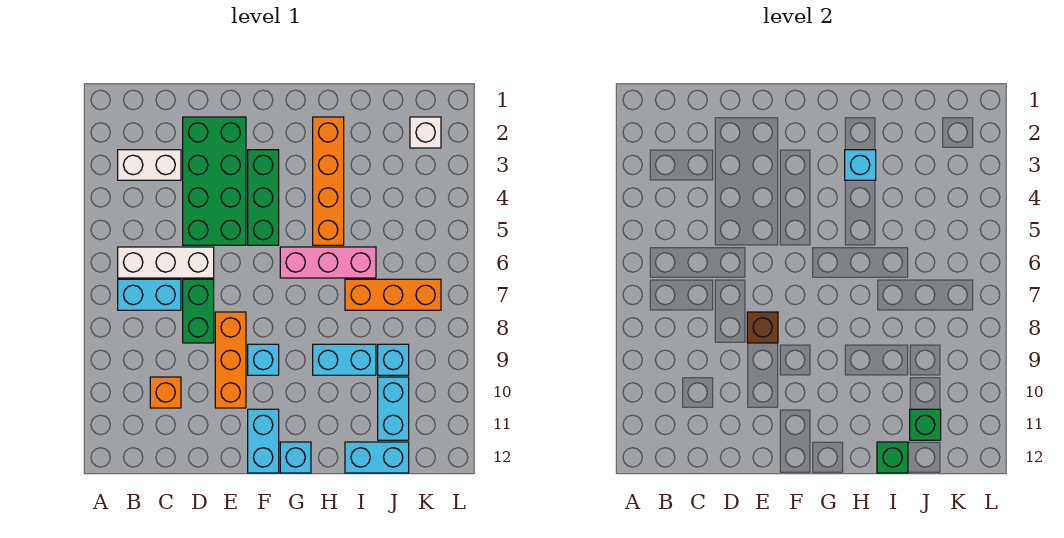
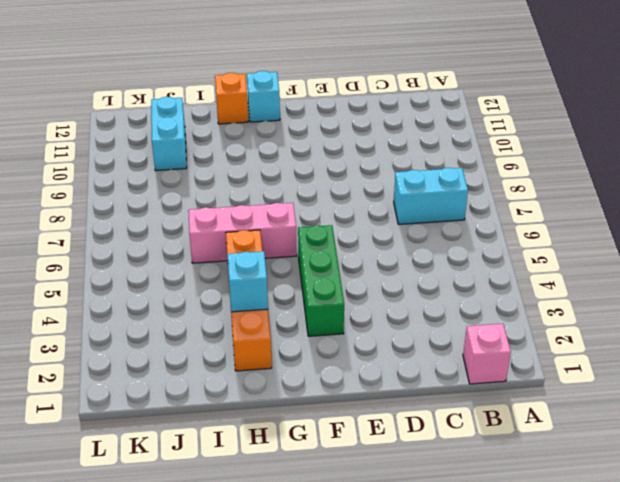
pink 1x1 brick [463,324,511,384] -> none
orange 1x1 brick [215,73,248,124] -> orange 1x1 brick moved to [150,377,181,408]
none -> white 1x2 brick [118,150,181,180]
none -> white 1x3 brick [118,247,214,278]
none -> green 2x4 brick [183,117,246,245]

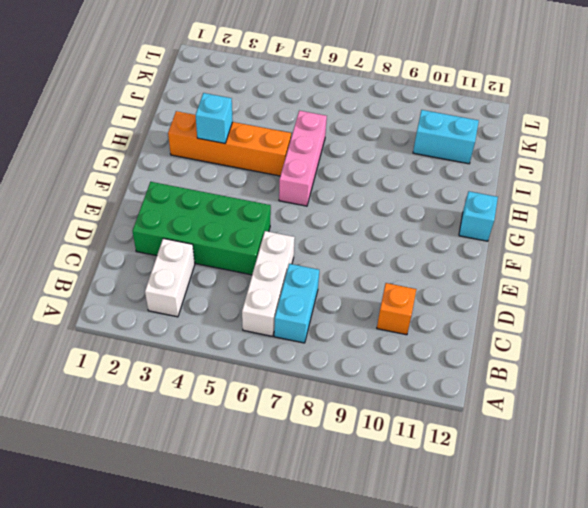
none -> green 1x2 brick [183,279,214,343]
none -> orange 1x3 brick [215,312,246,408]
none -> green 1x3 brick [248,150,279,245]

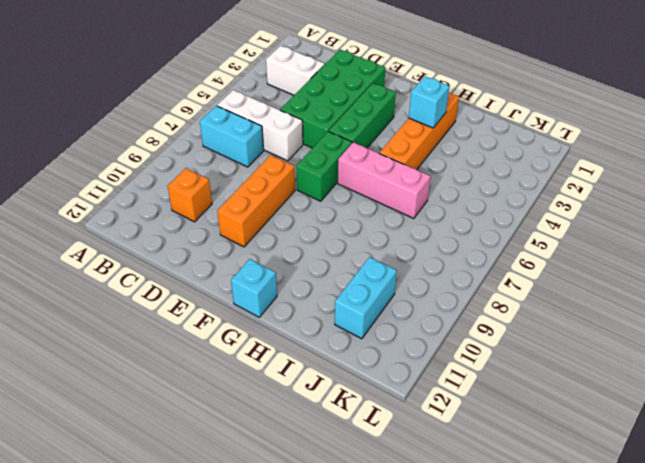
green 1x2 brick [296,131,352,201] -> green 1x2 brick moved to [183,279,214,343]
none -> cyan 1x1 brick [248,344,279,375]
none -> cyan 1x2 brick [248,409,279,473]
none -> cyan 1x2 brick [313,344,376,375]

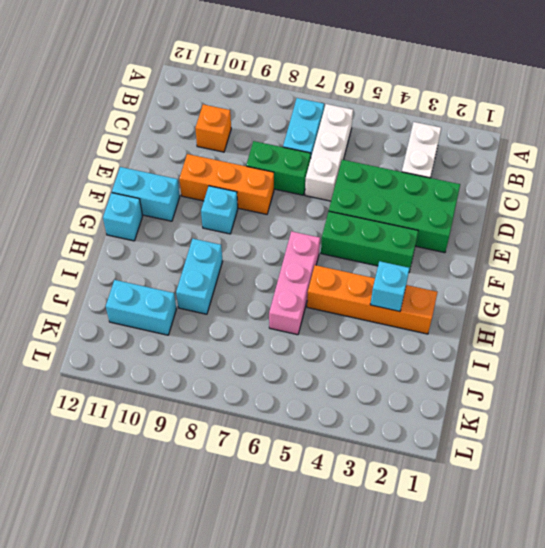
none -> orange 1x3 brick [345,279,441,310]
none -> cyan 1x2 brick [345,442,409,473]
none -> cyan 1x1 brick [378,344,409,375]

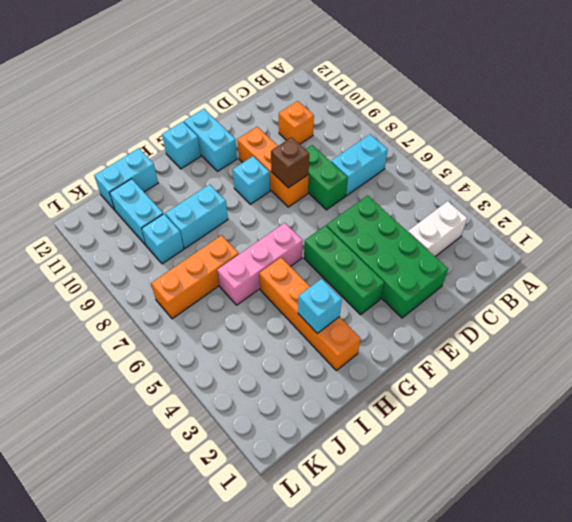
none -> white 1x3 brick [118,247,214,278]
none -> white 1x1 brick [410,117,441,148]
none -> green 1x1 brick [877,442,908,473]

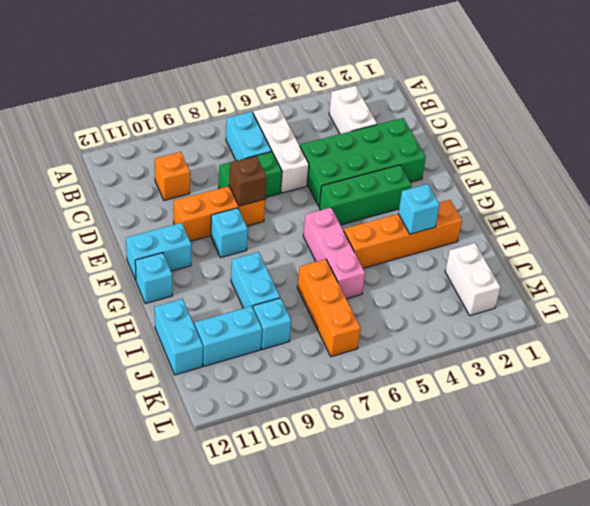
white 1x2 brick [445,243,500,316] -> white 1x1 brick [410,117,441,148]
none -> green 1x1 brick [877,442,908,473]
none -> green 1x1 brick [910,409,941,440]

